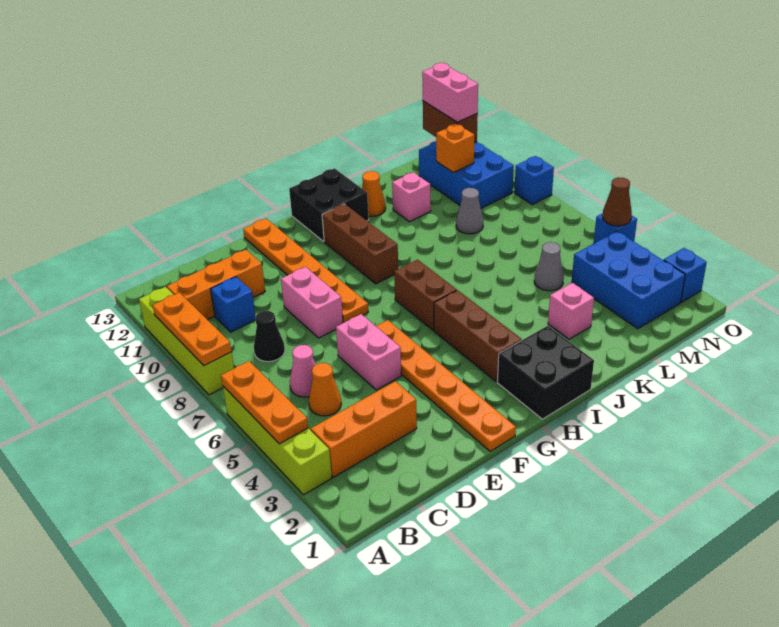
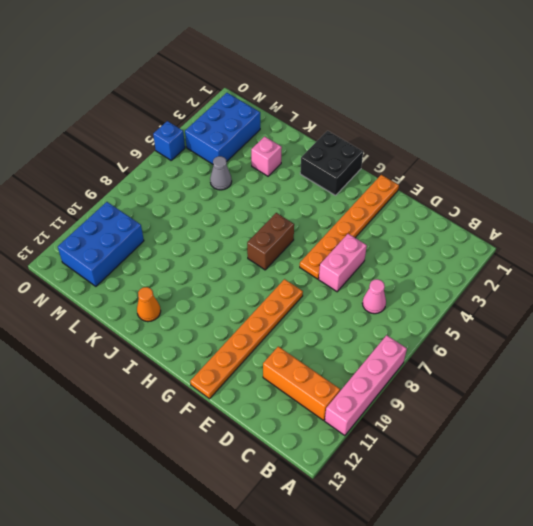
pink 1x4 brick [325,335,407,436] -> lime 1x4 brick [139,287,234,395]
none -> lime 1x4 brick [223,386,332,495]
none -> orange 1x3 brick [311,381,417,477]
none -> orange 1x1 cone [309,363,341,416]
none -> black 1x1 cone [254,311,285,362]

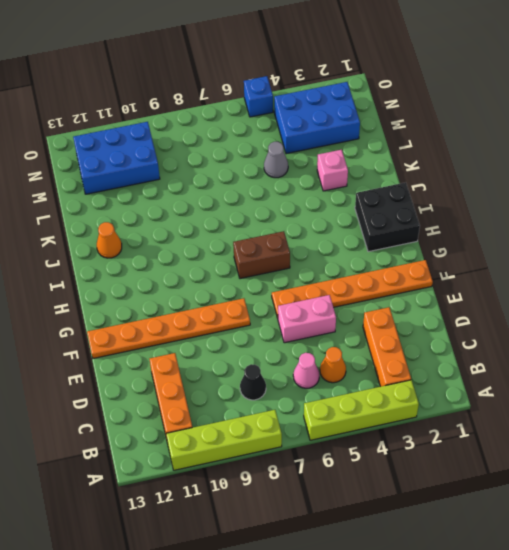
none -> blue 1x1 brick [211,277,256,332]
none -> pink 1x2 brick [281,267,343,338]
none -> brown 1x3 brick [434,290,522,382]
none -> brown 1x3 brick [322,204,398,284]

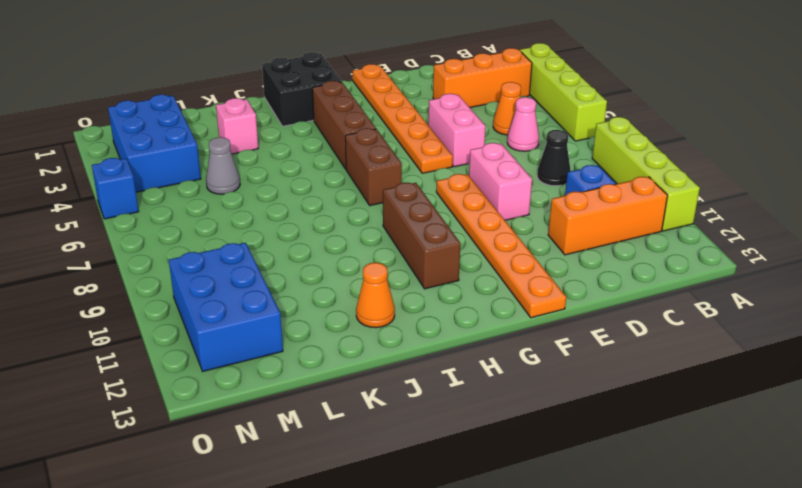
none -> black 2x2 brick [289,168,369,241]
none -> pink 1x1 brick [392,172,431,222]
none -> grey 1x1 cone [456,188,483,234]
none -> blue 1x1 brick [664,248,707,302]

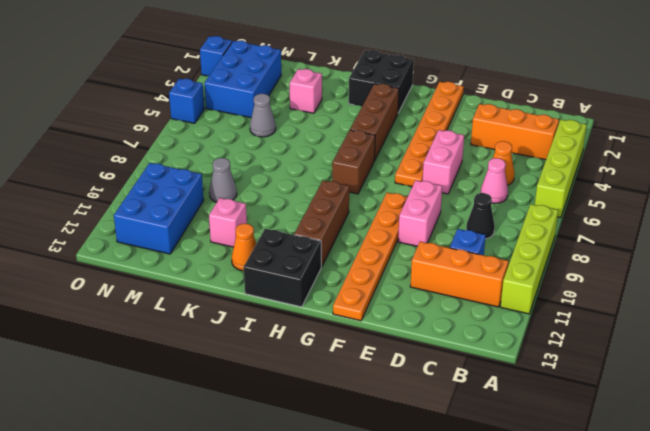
none -> blue 1x1 brick [514,156,554,205]
none -> orange 1x3 plate [221,361,308,444]
none -> orange 1x3 plate [153,293,231,366]
none -> orange 1x1 brick [436,124,475,173]

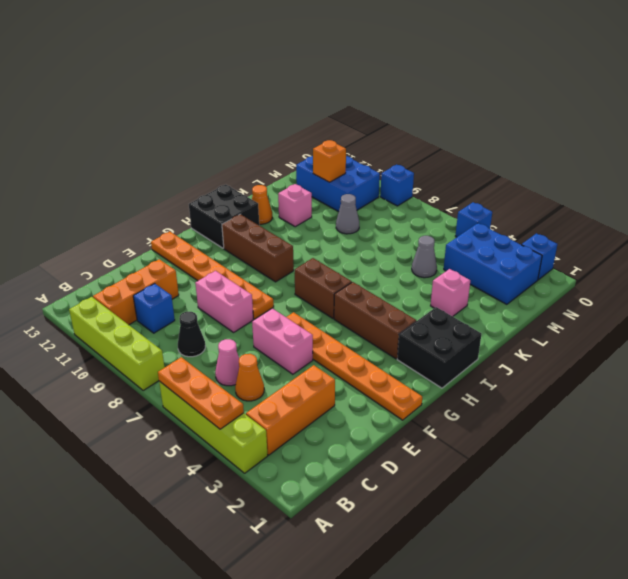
none -> orange 1x3 plate [153,293,231,366]
none -> brown 1x2 brick [423,101,478,143]
none -> brown 1x1 cone [603,177,632,226]
none -> pink 1x2 brick [422,63,478,122]

